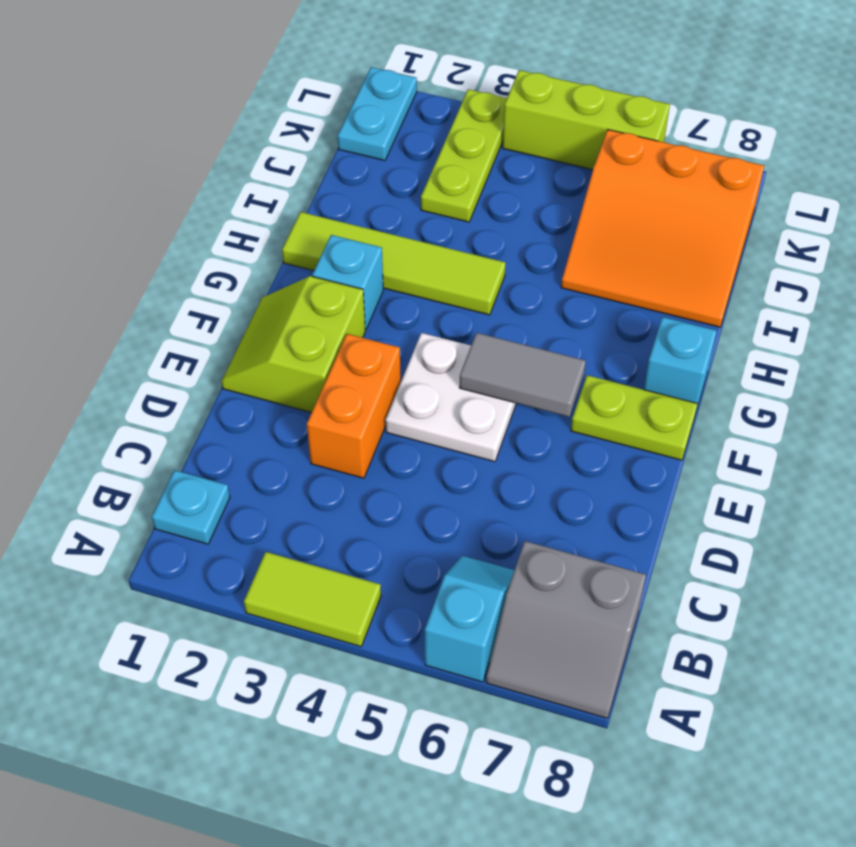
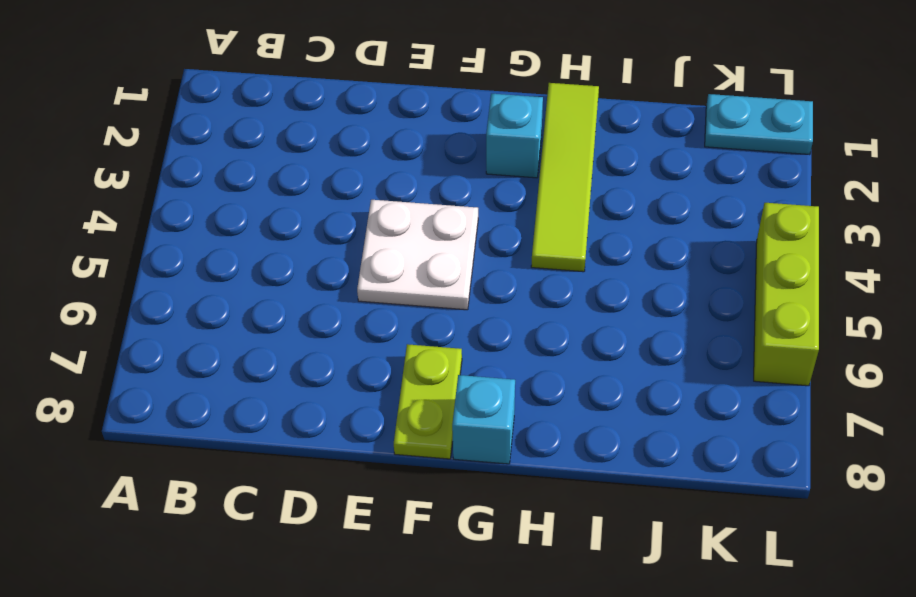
none -> lime 1x2 tile [244,552,381,646]
none -> cyan 1x2 slope [425,556,514,682]
none -> grey 2x2 slope [486,541,646,718]

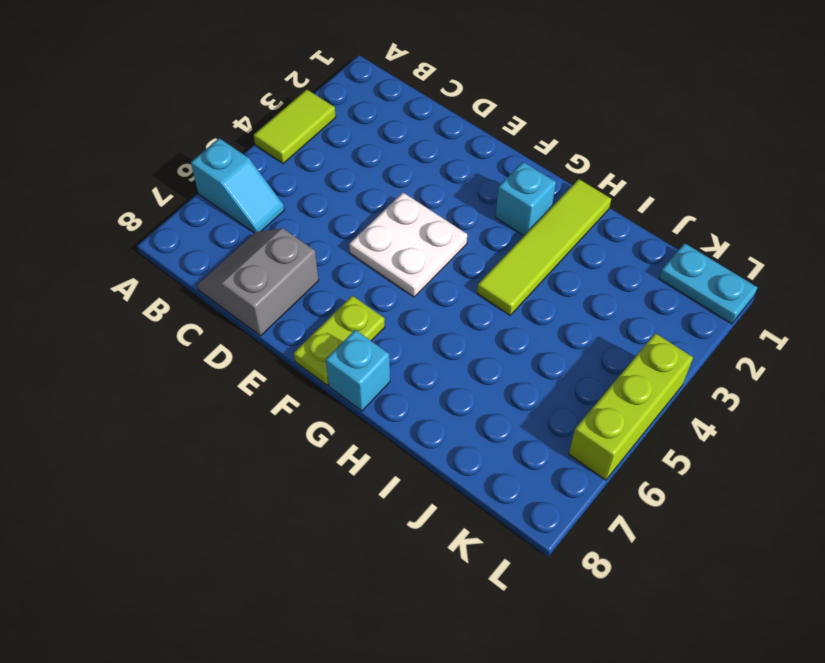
grey 2x2 slope [197,228,319,336] -> grey 2x2 slope moved to [486,541,646,718]
none -> cyan 1x1 plate [152,470,230,544]
none -> orange 1x2 brick [307,334,401,478]
none -> lime 2x2 slope [221,276,365,413]

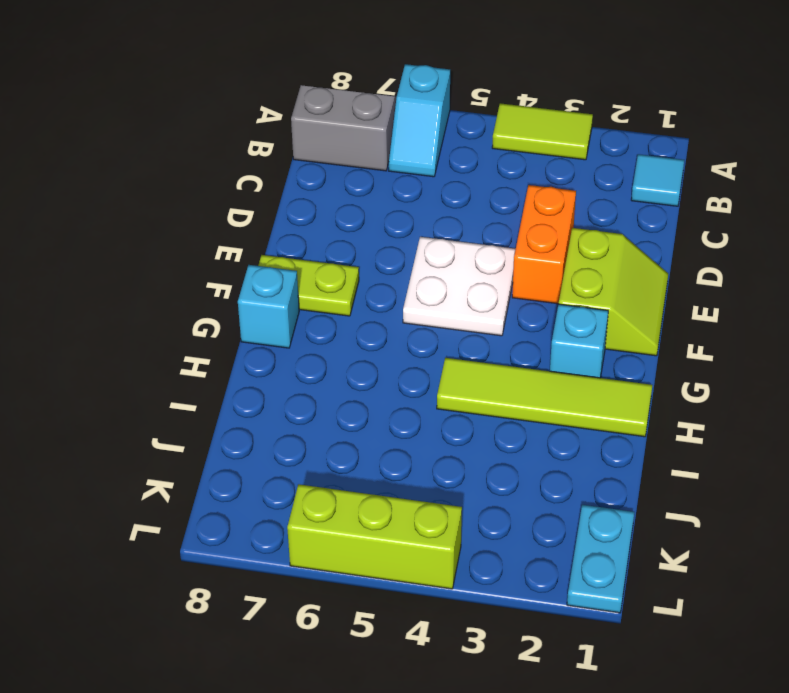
cyan 1x1 tile [631,154,684,206] -> cyan 1x1 plate [152,470,230,544]
none -> orange 3x3 slope [561,130,764,327]
none -> lime 1x3 plate [421,89,507,222]
none -> grey 1x2 tile [460,333,586,417]

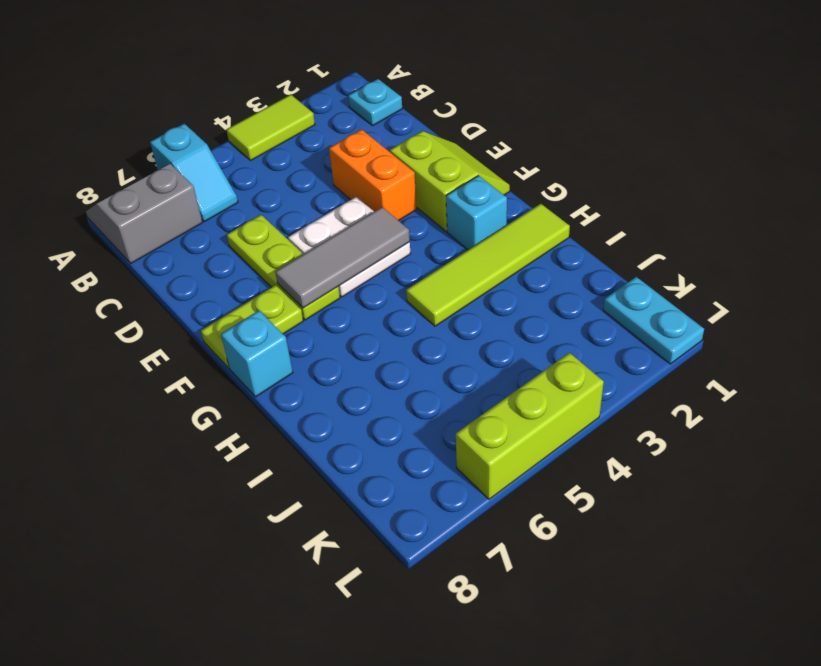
lime 1x3 plate [227,215,340,320] -> lime 1x3 plate moved to [421,89,507,222]
grey 1x3 tile [275,207,410,308] -> grey 1x2 tile [460,333,586,417]
none -> orange 3x3 slope [561,130,764,327]

